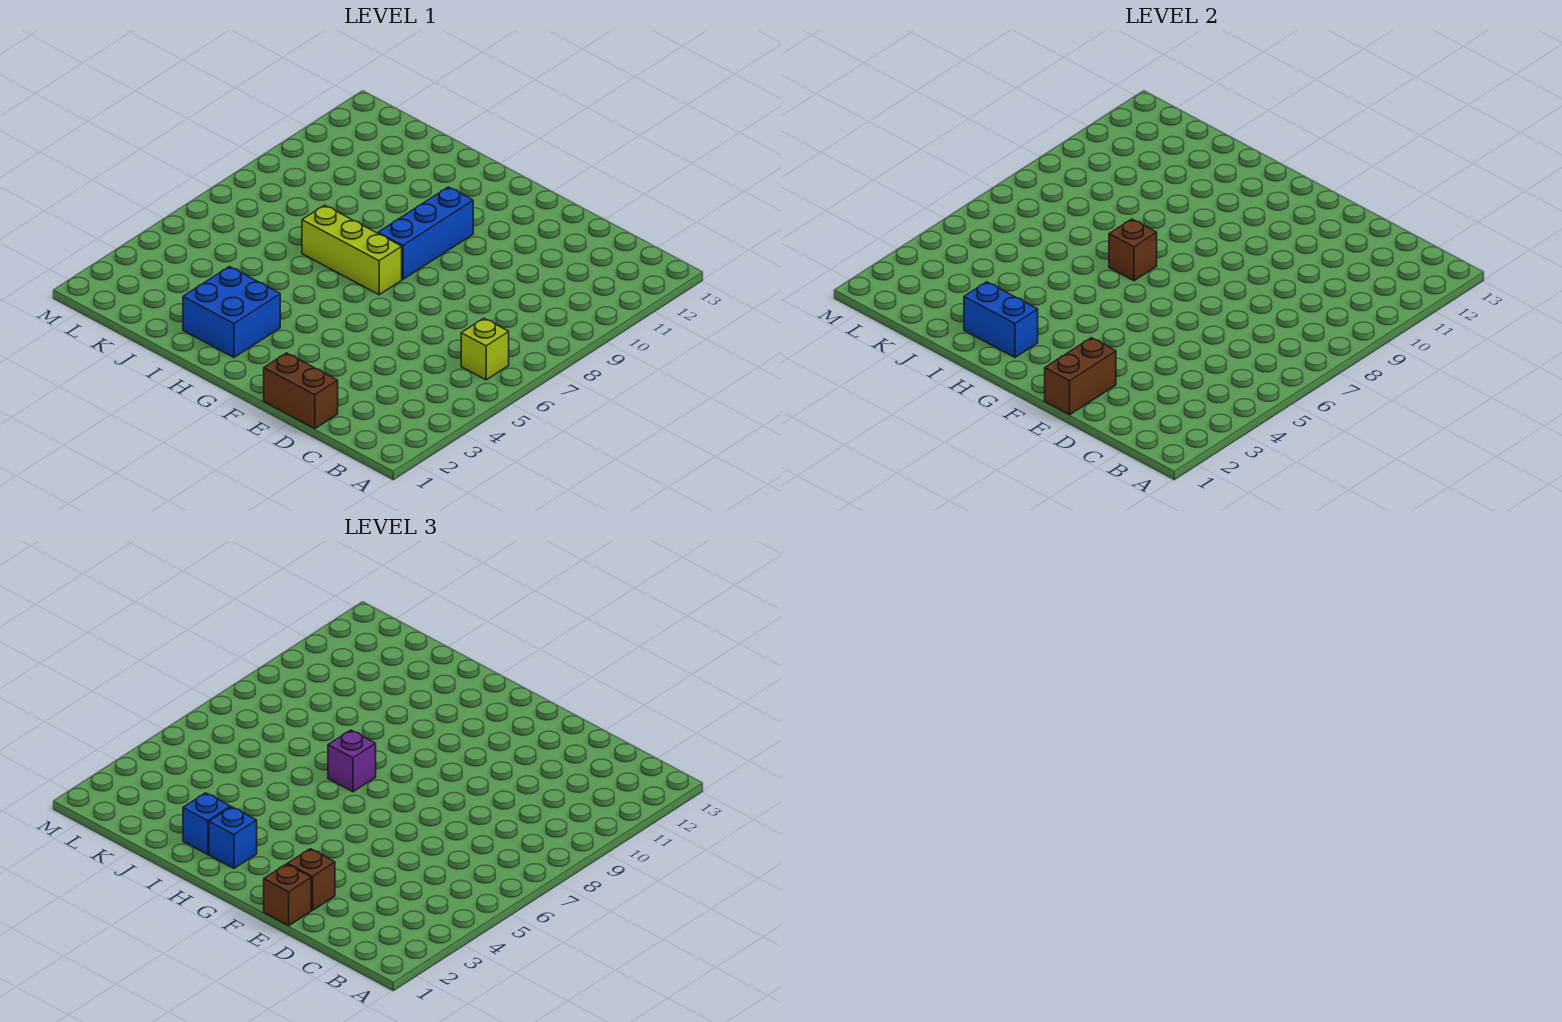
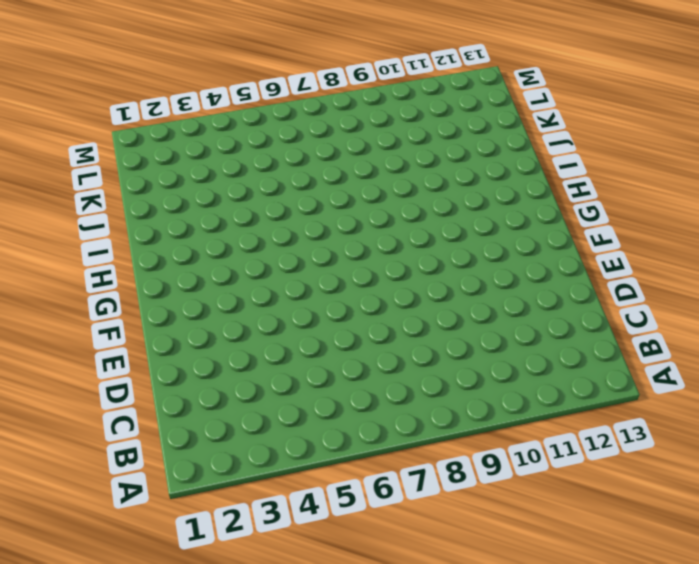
none -> lime 1x1 brick [461,318,509,380]
none -> brown 1x2 brick [264,353,338,429]
none -> lime 1x3 brick [302,205,402,295]

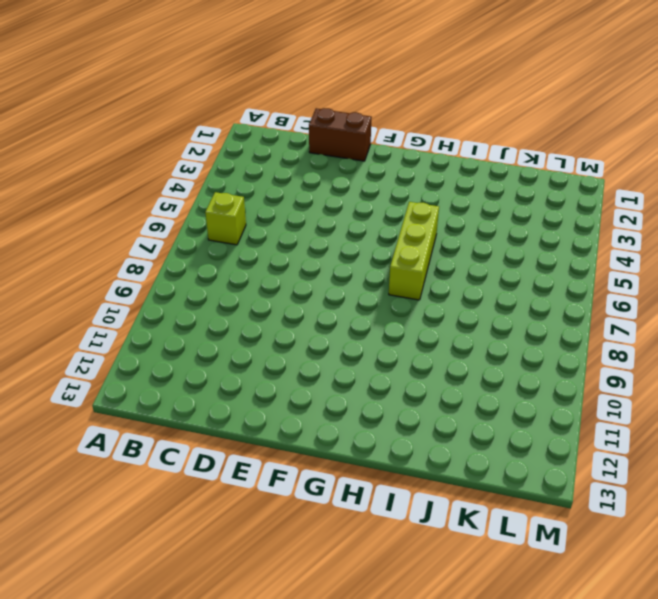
lime 1x3 brick [389,202,439,300] -> lime 1x3 brick turned to [302,205,402,295]
none -> blue 1x3 brick [378,187,473,279]
none -> blue 2x2 brick [183,267,280,357]
none -> brown 1x2 brick [1045,338,1116,415]

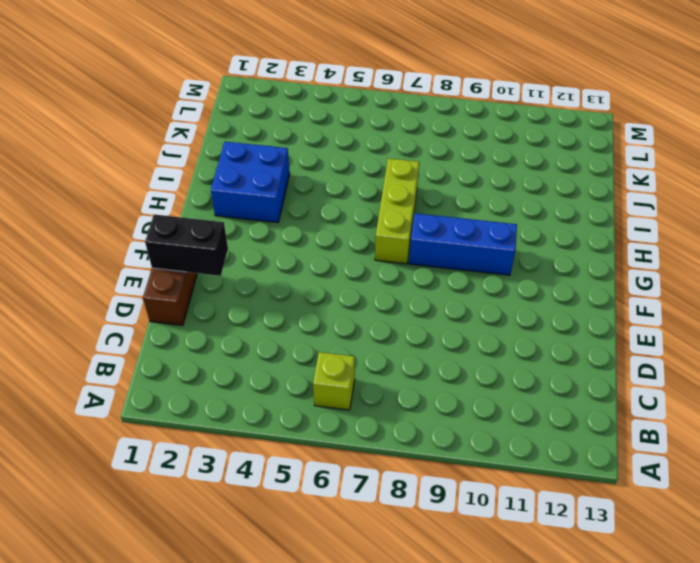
black 1x2 brick [145,215,228,276] -> brown 1x2 brick [1045,338,1116,415]
none -> blue 1x2 brick [964,282,1038,357]
none -> brown 1x1 brick [1109,219,1157,281]
none -> brown 1x1 brick [264,864,311,926]

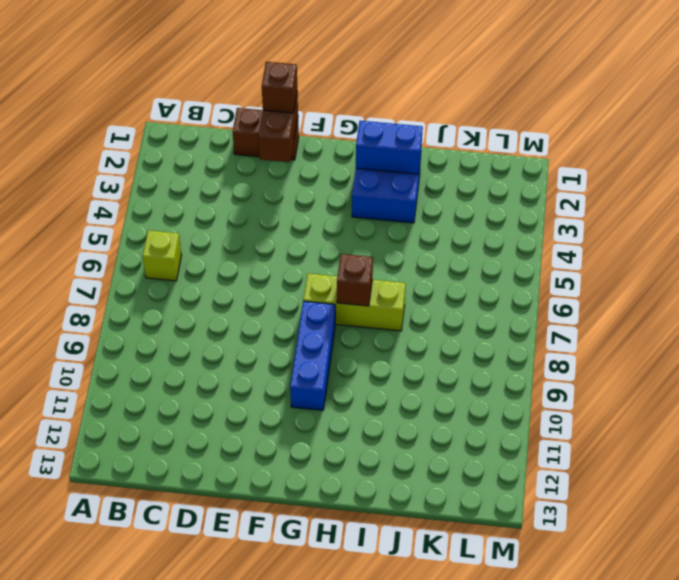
none -> brown 1x1 brick [288,849,335,910]
none -> blue 1x1 brick [209,807,257,868]
none -> purple 1x1 brick [328,730,376,792]

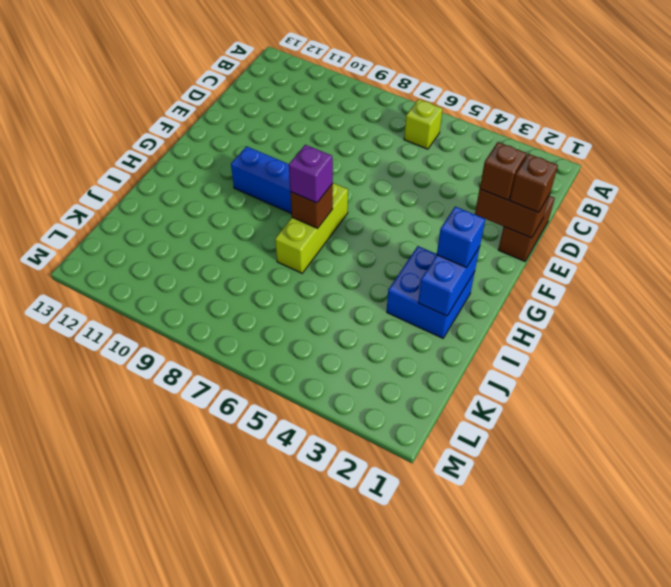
none -> blue 1x1 brick [183,793,231,855]

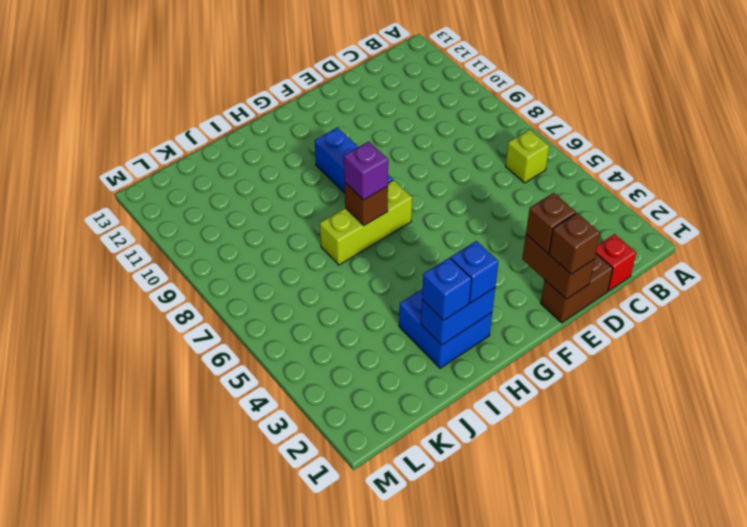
red 1x1 brick [596,234,636,291] -> none

